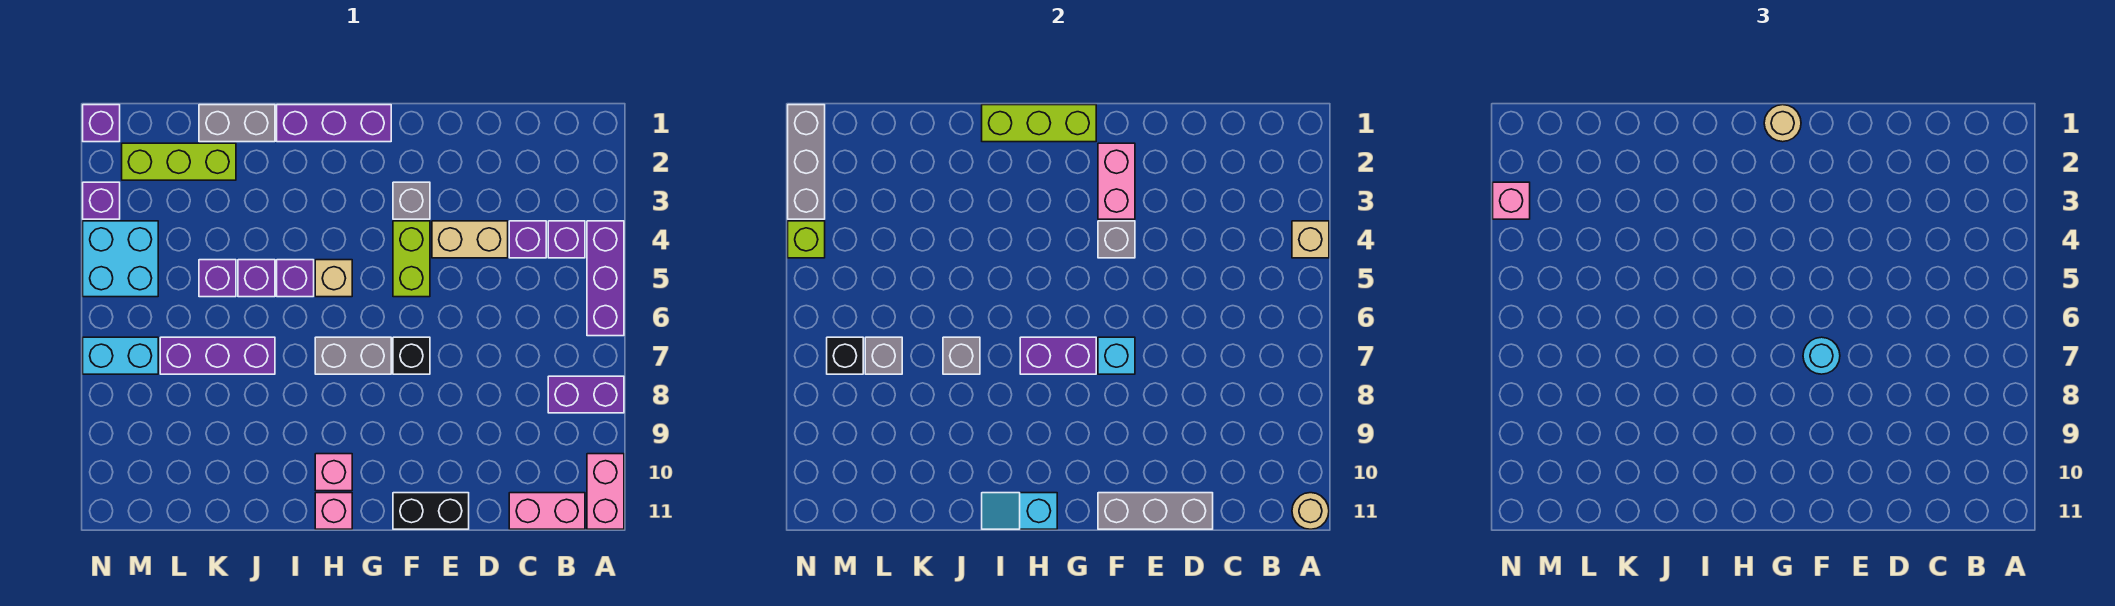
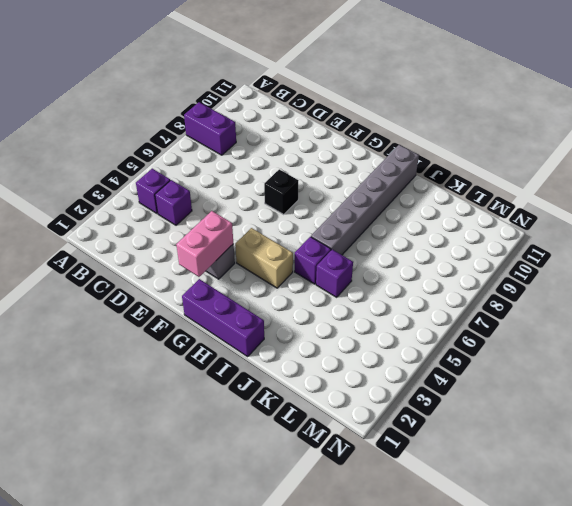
tan 1x2 brick [235,228,293,288] -> tan 1x2 brick moved to [432,221,508,258]
grey 1x6 brick [311,145,419,255] -> none
none -> purple 1x3 brick [587,221,624,336]
none -> pink 1x2 brick [587,454,624,529]
none -> pink 1x2 brick [509,493,585,529]
none -> black 1x2 brick [393,493,469,529]

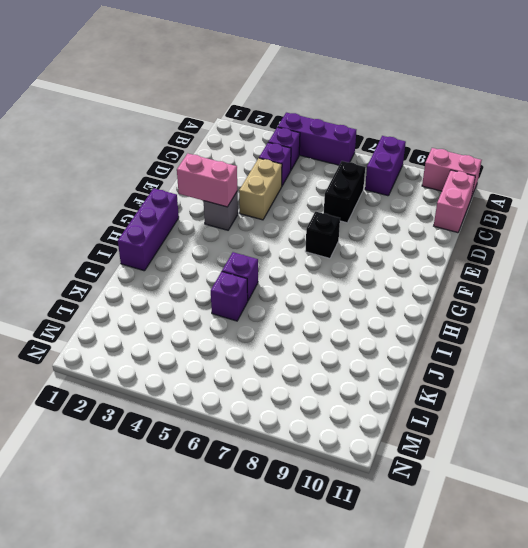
black 1x2 brick [324,161,365,223] -> black 1x2 brick moved to [393,493,469,529]
none -> lime 1x2 brick [393,221,430,297]
none -> grey 1x2 brick [315,337,391,374]
none -> tan 1x1 brick [315,260,352,297]
none -> pink 1x1 brick [315,454,352,491]

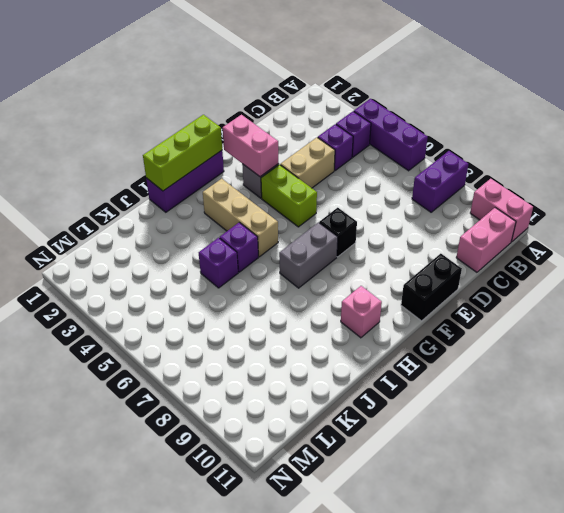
tan 1x3 brick [203,179,278,257] -> tan 1x1 brick [315,260,352,297]
none -> pink 1x1 brick [315,493,352,529]
none -> grey 1x2 brick [199,105,275,142]
none -> purple 1x3 brick [160,337,275,374]
none -> lime 1x3 brick [122,143,236,180]

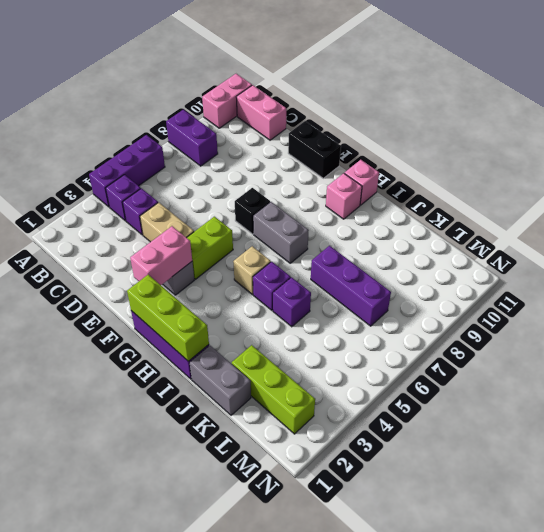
none -> purple 1x1 brick [199,260,236,297]
none -> cyan 2x2 brick [83,221,158,297]
none -> cyan 1x2 brick [83,337,158,374]
none -> purple 1x1 brick [83,105,120,142]

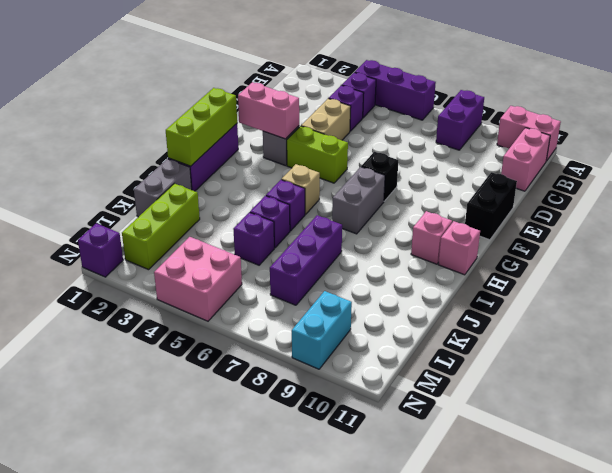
pink 2x2 brick [154,237,242,321] -> cyan 2x2 brick [83,221,158,297]
cyan 1x2 brick [292,291,352,369] -> cyan 1x2 brick moved to [83,337,158,374]
none -> purple 1x1 brick [83,182,120,219]
none -> tan 1x1 brick [1292,221,1329,258]
none -> tan 1x1 round brick [1292,493,1329,529]
none -> grey 1x3 brick [1098,493,1213,529]

